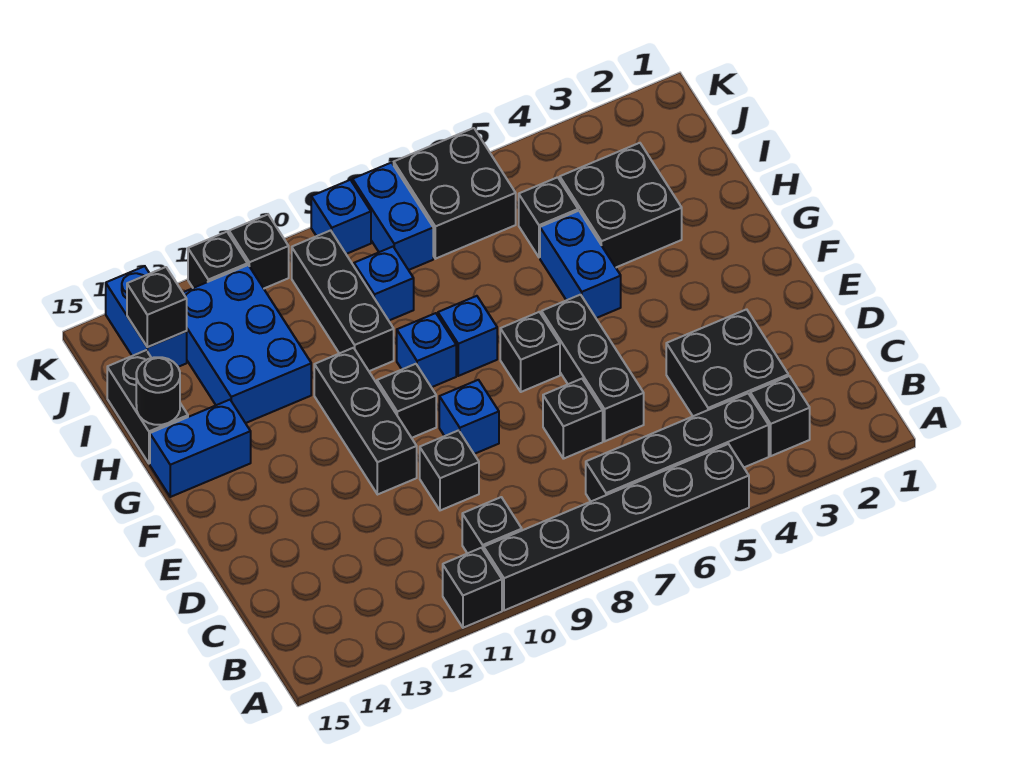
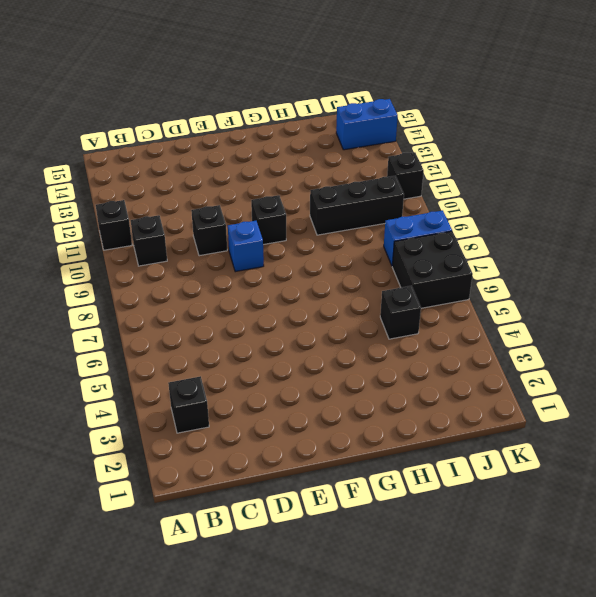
none -> black 1x6 brick [484,444,749,610]
none -> black 1x4 brick [586,394,769,501]
none -> black 2x2 brick [666,309,788,416]
none -> black 1x3 brick [542,295,644,441]

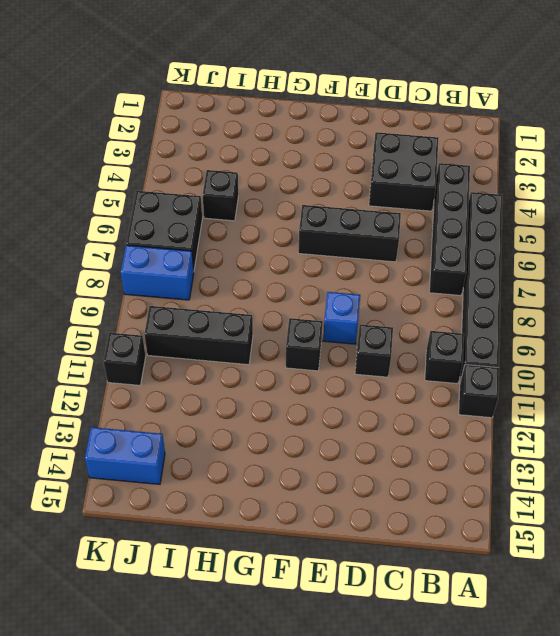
none -> black 1x1 brick [750,376,810,456]
none -> black 1x1 brick [543,379,603,459]
none -> black 1x3 brick [314,348,417,495]
none -> black 1x1 brick [500,312,560,392]

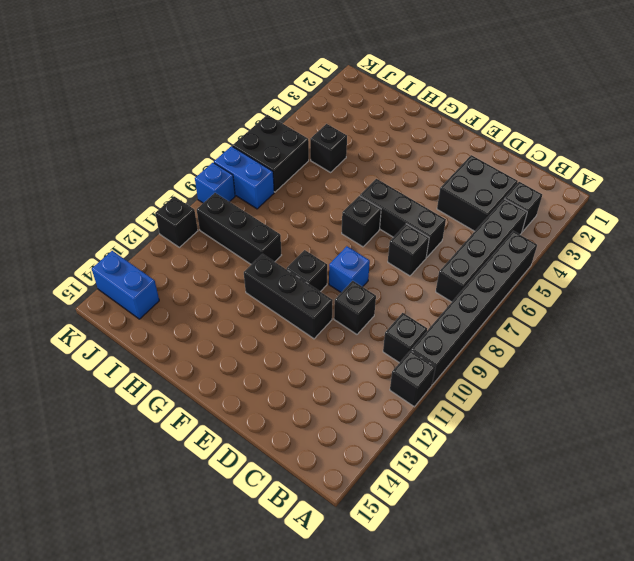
none -> blue 1x2 brick [540,211,621,318]
none -> blue 1x1 brick [438,296,497,376]
none -> blue 1x1 brick [397,313,456,387]
none -> blue 1x2 brick [150,400,251,497]

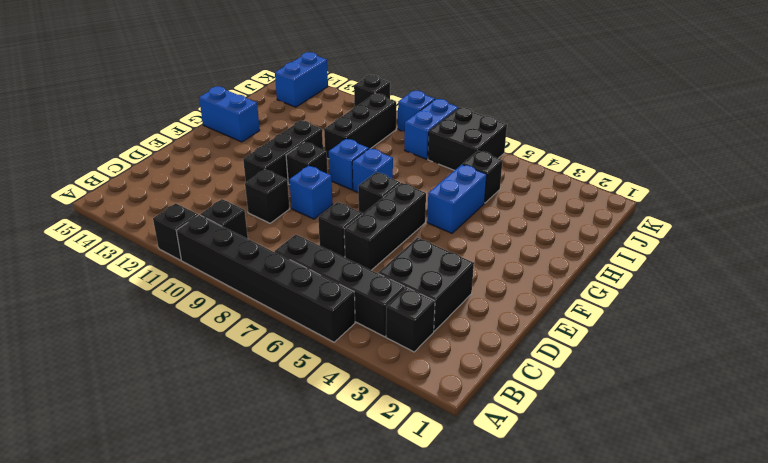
none -> black 2x2 brick [560,143,682,267]
none -> blue 2x3 brick [183,265,311,423]
none -> black 1x2 brick [107,350,188,464]
none -> blue 1x1 brick [354,247,414,320]

